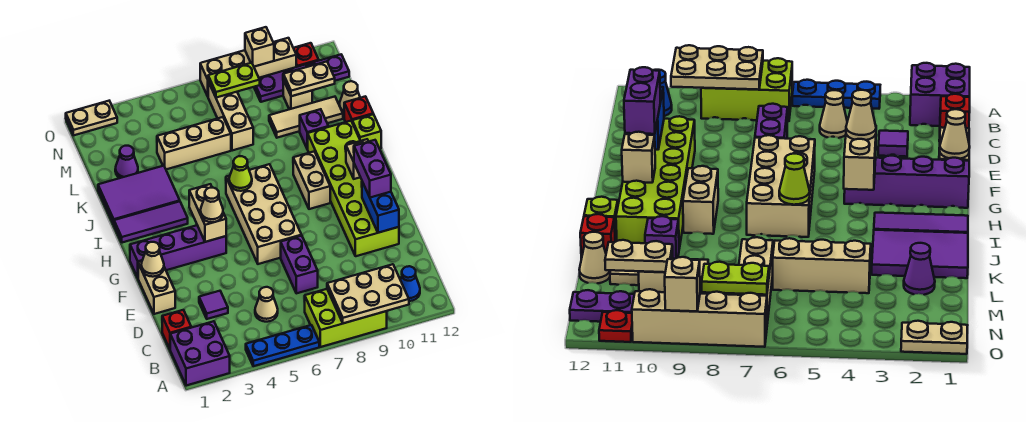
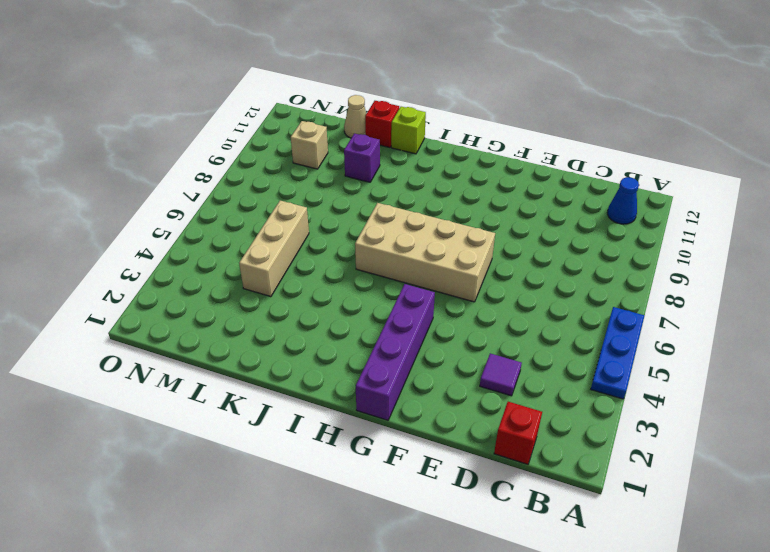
none -> purple 2x2 brick [170,321,230,386]
none -> lime 2x3 brick [305,289,387,347]
none -> tan 1x1 cone [255,287,278,322]
none -> purple 1x2 brick [281,236,318,293]

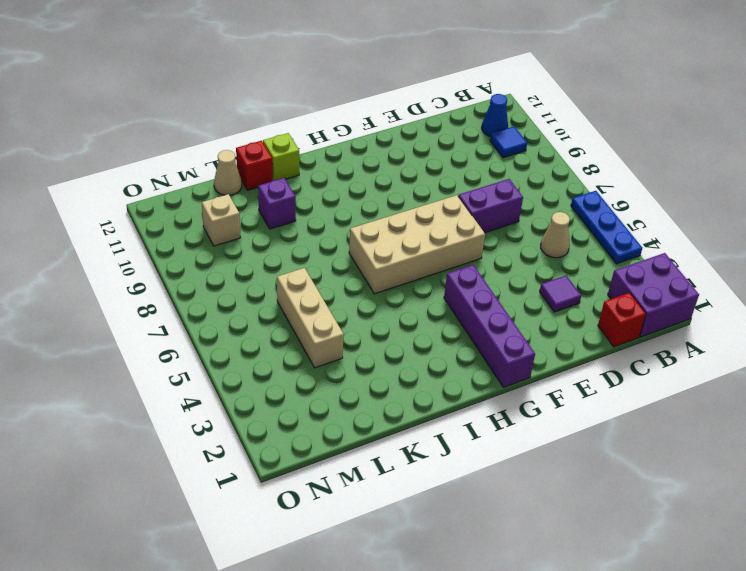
blue 1x1 tile [490,127,527,158] -> none
none -> lime 2x3 brick [305,289,387,347]
none -> tan 1x2 brick [138,261,175,314]
none -> lime 2x6 brick [308,121,399,256]
none -> tan 1x2 brick [293,152,330,209]

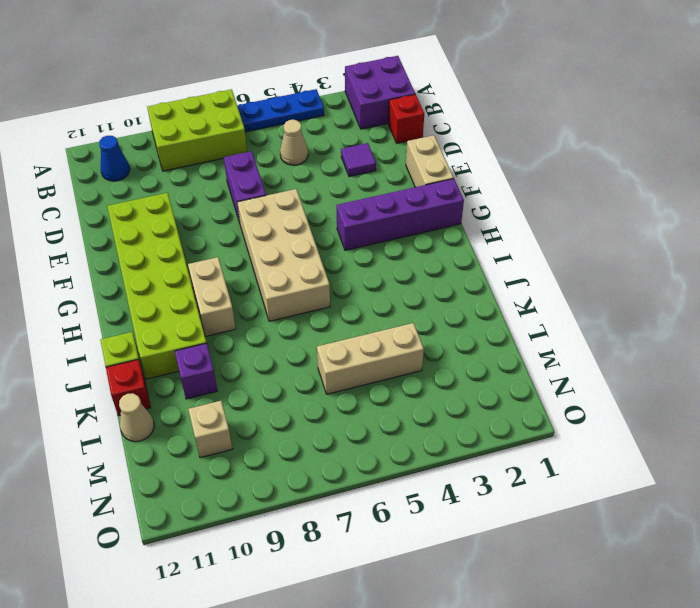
none -> purple 1x3 tile [114,201,188,243]
none -> purple 2x3 tile [98,166,180,224]
none -> purple 1x1 cone [115,146,138,178]
none -> tan 1x3 brick [208,82,253,151]

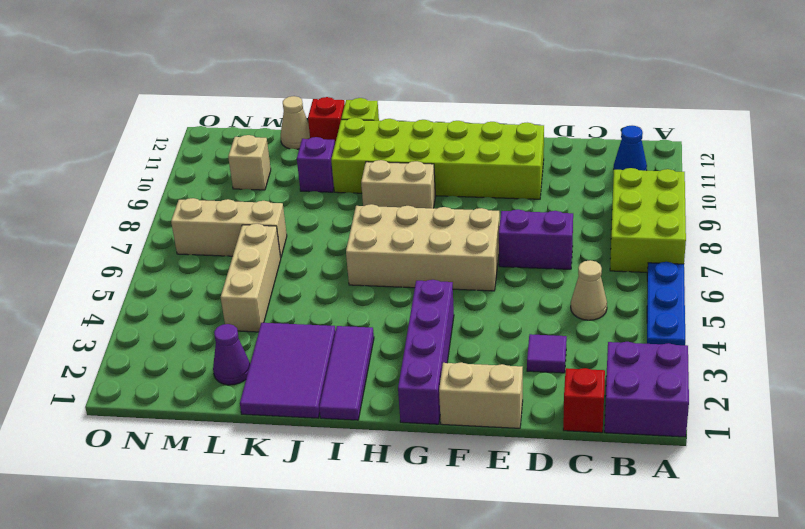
none -> tan 1x3 tile [269,97,343,138]
none -> purple 1x4 plate [254,55,349,102]
none -> tan 1x2 plate [66,101,117,135]
none -> tan 1x4 brick [200,38,296,96]

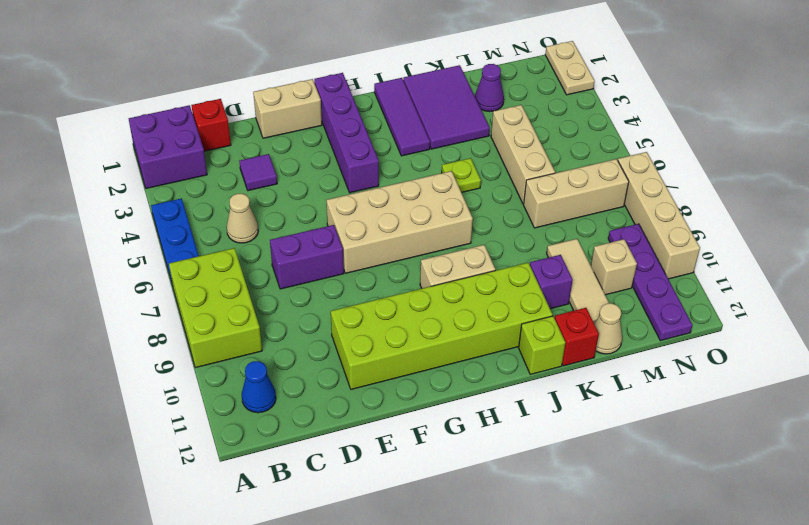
lime 1x1 plate [442,158,481,193] -> none
none -> red 1x1 plate [294,43,319,67]
none -> tan 2x3 plate [327,264,409,323]
none -> blue 1x2 brick [362,182,399,233]
none -> tan 1x1 cone [141,242,164,277]

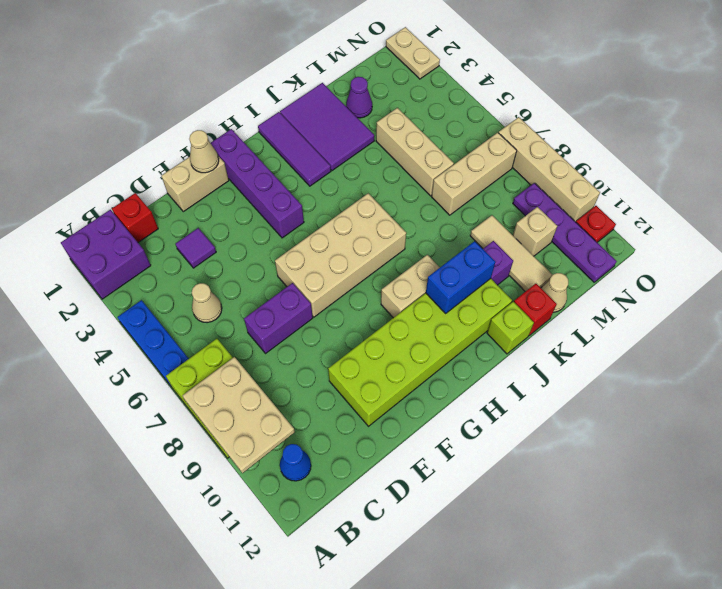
blue 1x2 brick [426,241,495,313] -> blue 1x2 brick moved to [362,182,399,233]
none -> tan 1x2 brick [189,184,226,242]
none -> tan 1x1 brick [346,139,368,179]
none -> lime 1x1 cone [229,156,252,191]
none -> tan 1x2 plate [283,61,335,96]

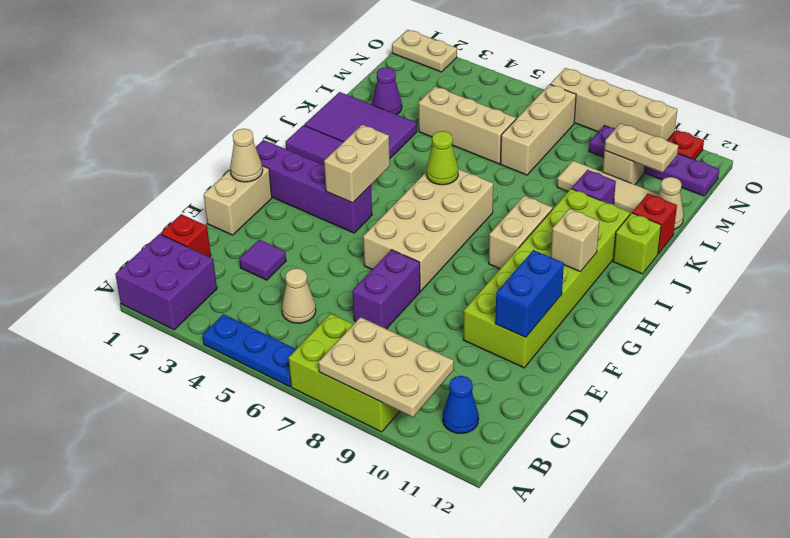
none -> lime 1x2 plate [208,63,260,98]
none -> tan 1x1 brick [245,27,274,67]
none -> purple 1x2 brick [354,140,391,198]
none -> tan 1x1 cone [200,188,223,222]

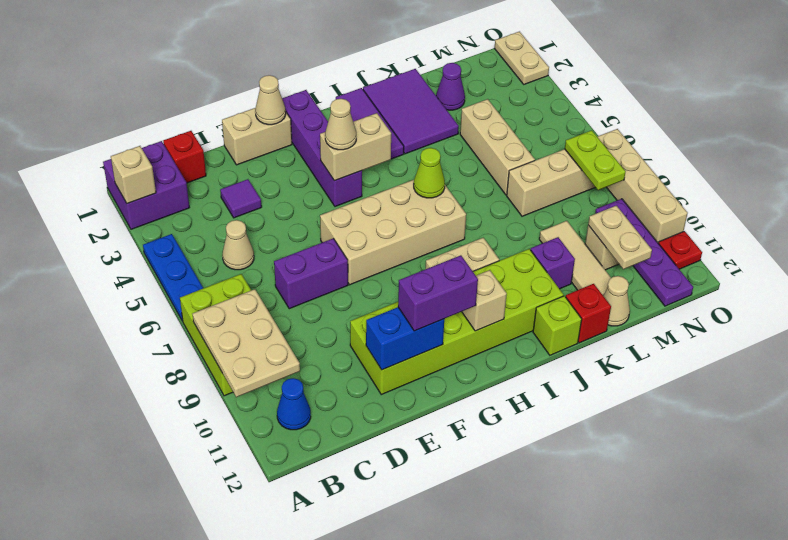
tan 1x1 brick [111,146,156,204] -> tan 1x1 brick moved to [245,27,274,67]

